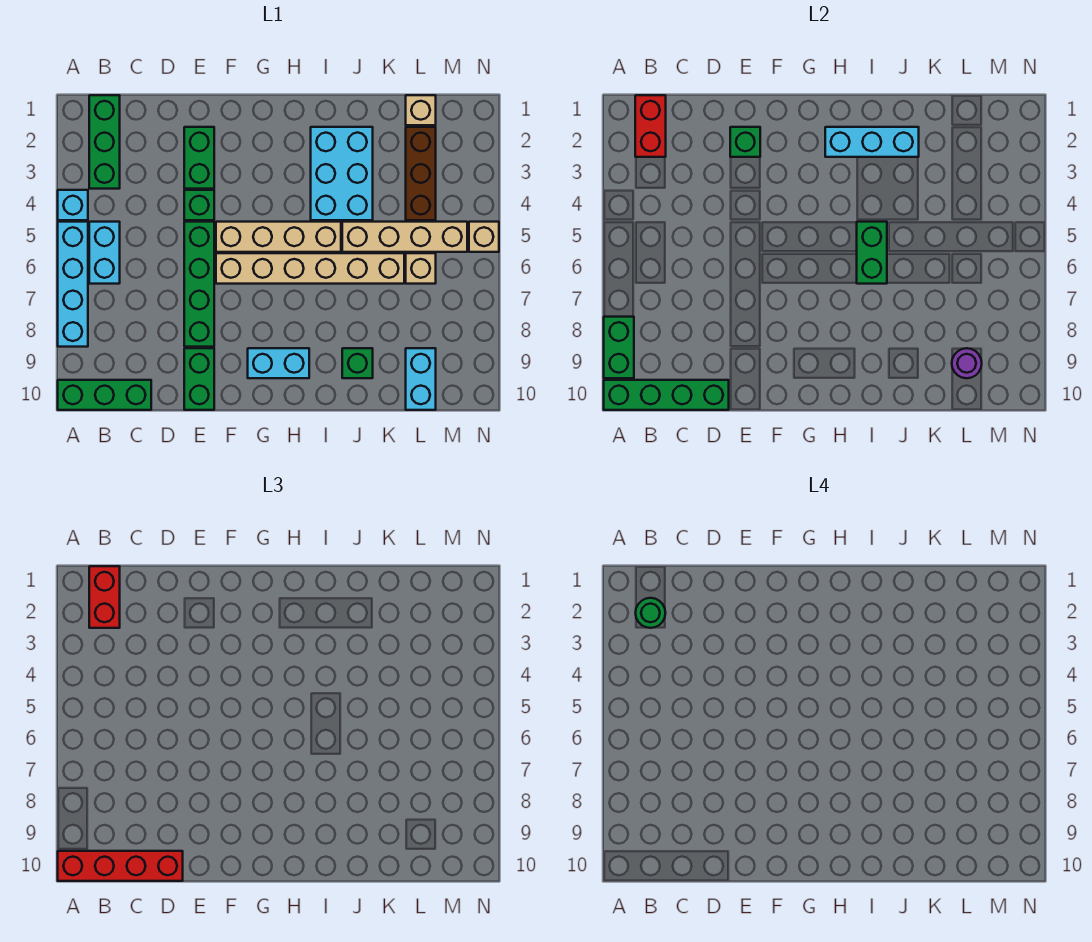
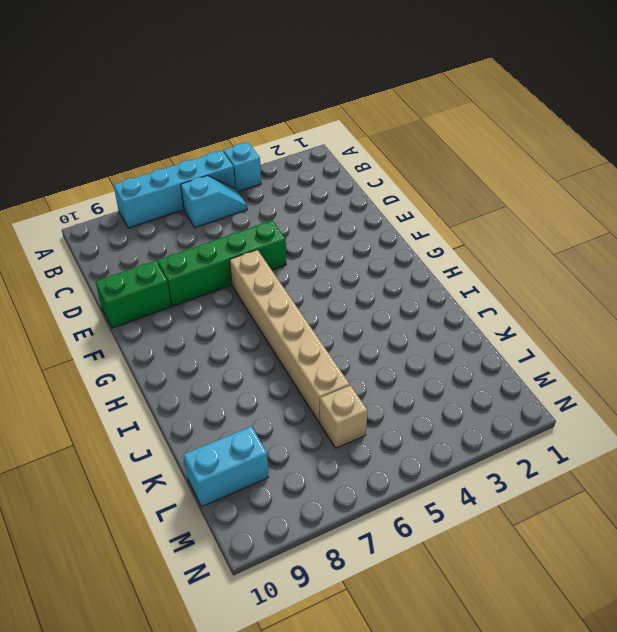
cyan 1x2 slope [181,176,247,227] -> cyan 1x2 brick [89,222,120,284]
none -> green 1x3 brick [58,380,151,410]
none -> green 1x3 brick [89,95,120,189]
none -> green 1x2 brick [184,127,214,189]
none -> green 1x1 brick [184,190,214,220]

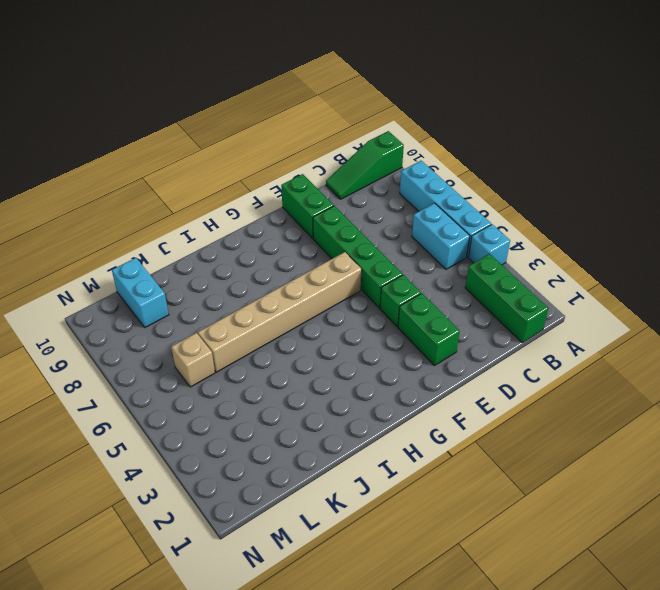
green 1x3 slope [326,131,404,199] -> green 1x3 brick [58,380,151,410]
none -> tan 1x4 brick [216,222,341,252]
none -> cyan 1x2 brick [248,348,309,378]
none -> cyan 2x3 brick [311,127,373,220]
none -> tan 1x4 brick [342,222,467,252]

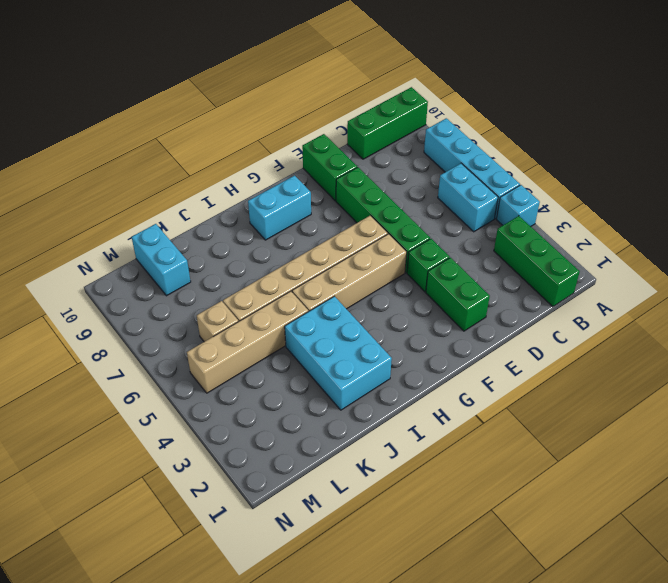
none -> green 1x1 brick [342,348,373,378]
none -> tan 1x1 brick [406,95,436,125]
none -> brown 1x3 brick [406,127,436,220]
none -> tan 1x1 brick [469,222,499,252]

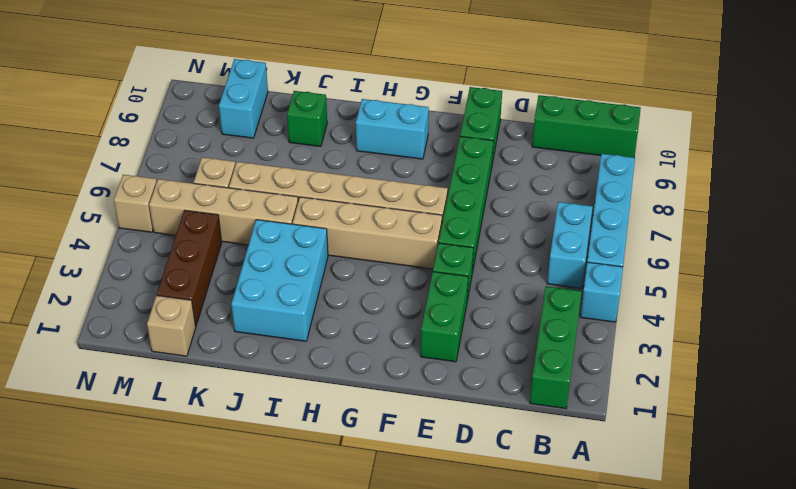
none -> green 1x2 brick [604,317,634,378]
none -> green 1x4 brick [604,380,729,410]
none -> red 1x2 brick [635,95,666,157]
none -> green 1x1 brick [730,127,760,157]

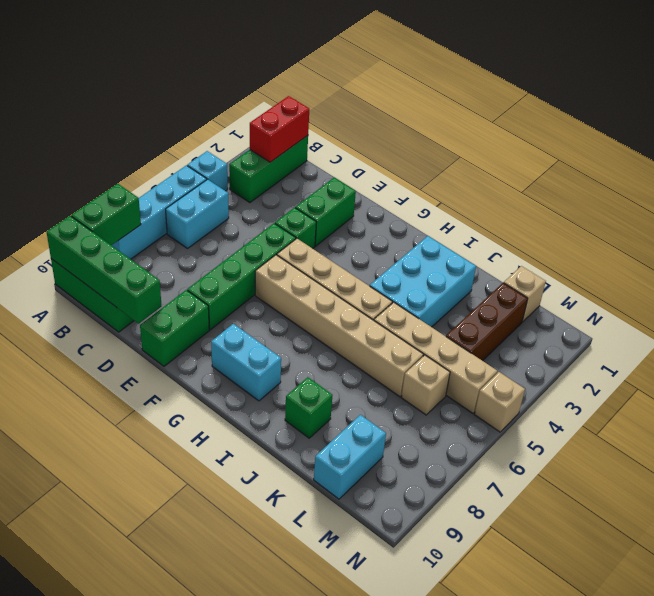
none -> green 1x1 brick [730,127,760,157]
none -> cyan 1x3 brick [825,127,919,157]
none -> green 1x2 brick [857,222,887,284]
none -> purple 1x1 round brick [952,348,982,378]

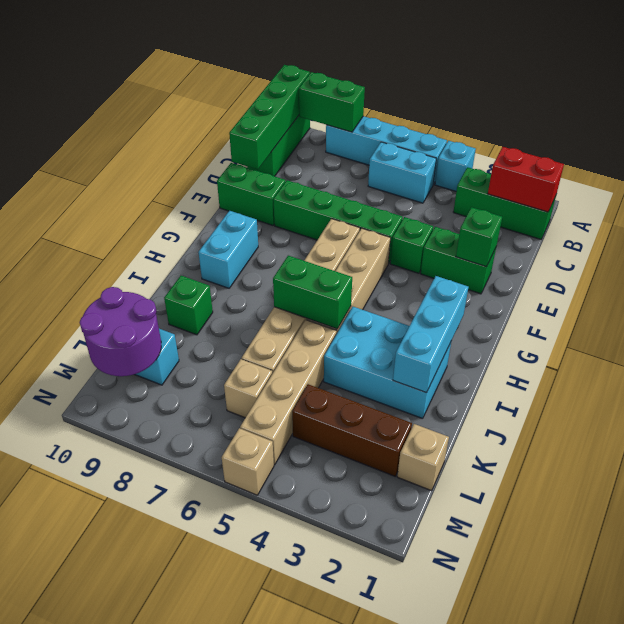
purple 2x2 round brick [80,287,161,376] -> purple 1x1 round brick [952,348,982,378]
none -> red 1x4 brick [58,851,183,881]
none -> red 1x2 brick [89,566,120,628]
none -> green 1x1 round brick [636,598,665,628]

